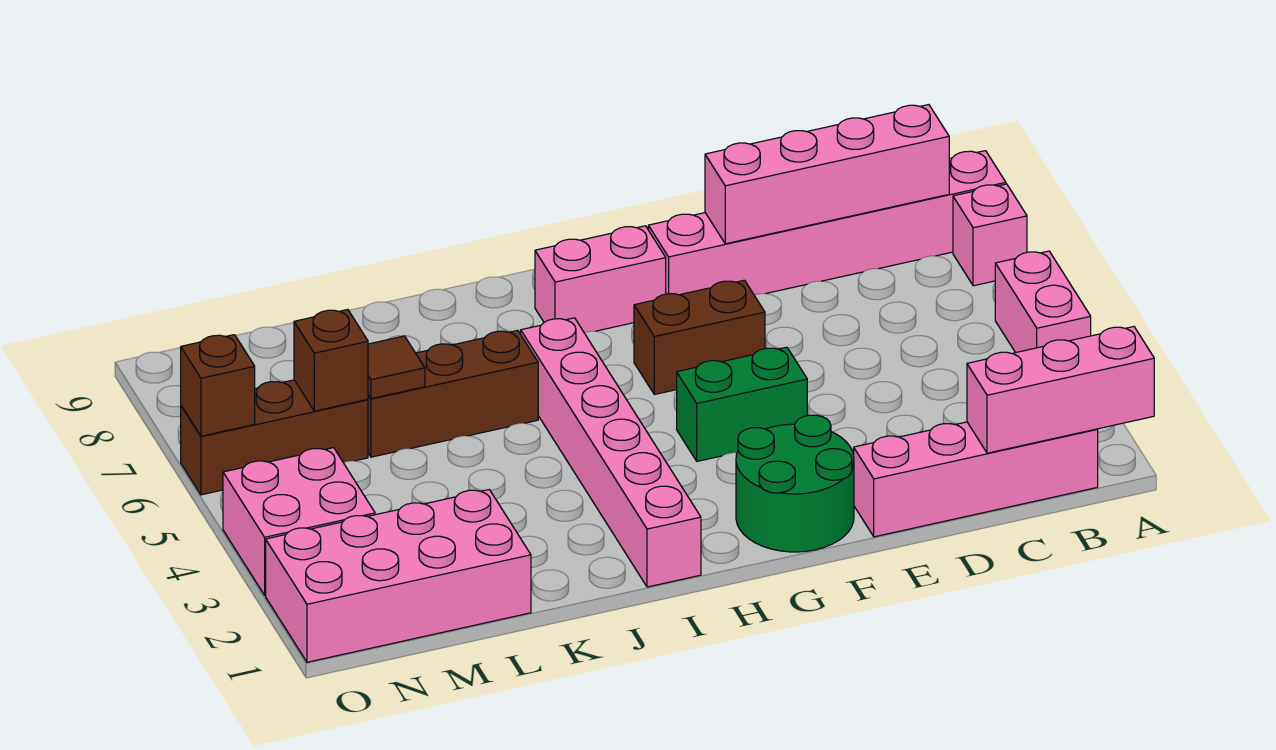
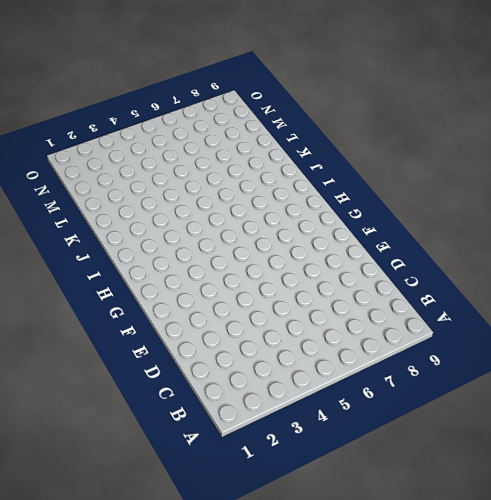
none -> pink 1x2 brick [995,251,1091,353]
none -> pink 1x1 brick [953,184,1027,286]
none -> pink 1x6 brick [648,151,1006,295]

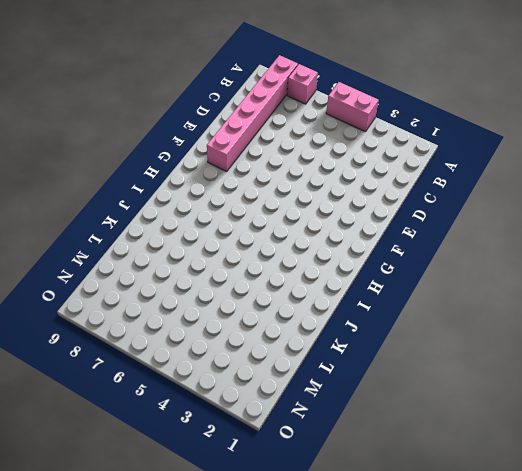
none -> pink 1x4 brick [854,422,1098,537]
none -> green 2x2 round brick [736,415,854,552]
none -> green 1x2 brick [677,347,807,461]

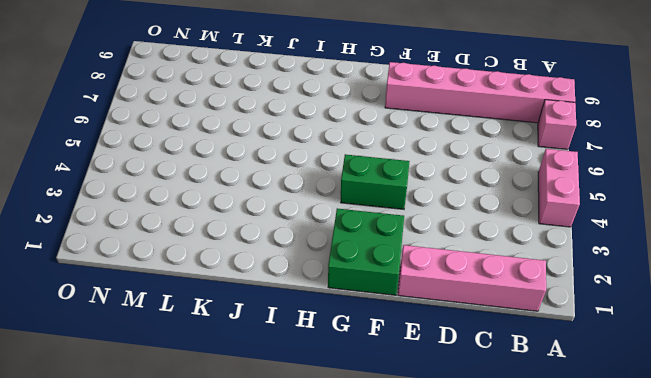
green 2x2 brick [328,209,404,295] -> green 2x2 round brick [736,415,854,552]
none -> brown 1x2 brick [634,280,765,394]
none -> pink 1x2 brick [535,226,666,333]
none -> pink 1x6 brick [521,318,701,587]

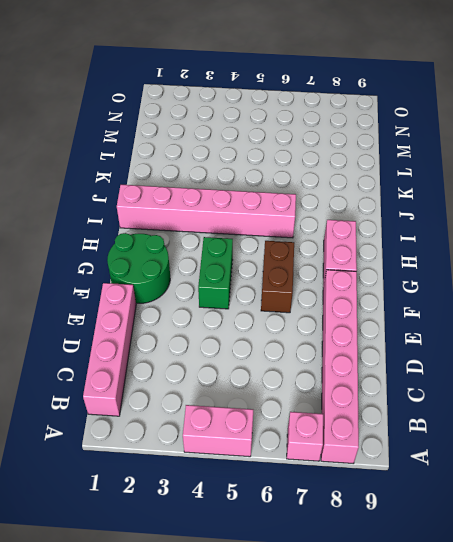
none -> brown 1x3 brick [368,330,538,457]
none -> pink 2x4 brick [266,490,531,662]
none -> brown 1x3 brick [181,380,368,495]

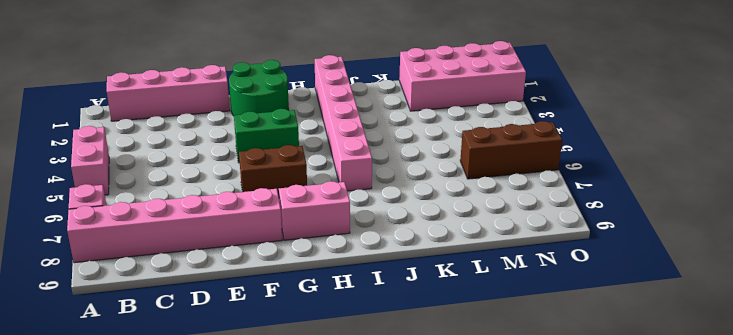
none -> brown 1x3 brick [368,330,538,457]
none -> pink 2x2 brick [223,448,375,595]
none -> pink 1x3 brick [967,327,1154,453]

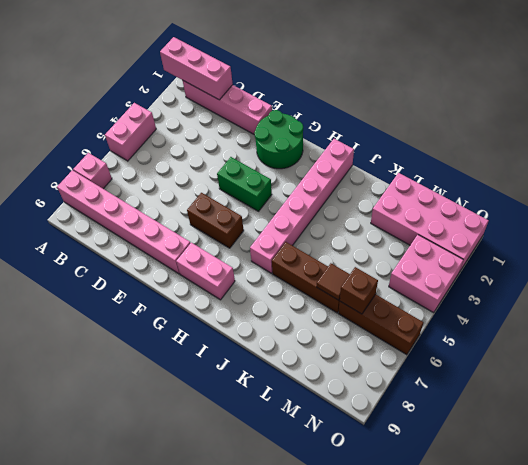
none -> pink 1x4 brick [705,105,949,244]
none -> brown 1x1 brick [181,335,255,436]

